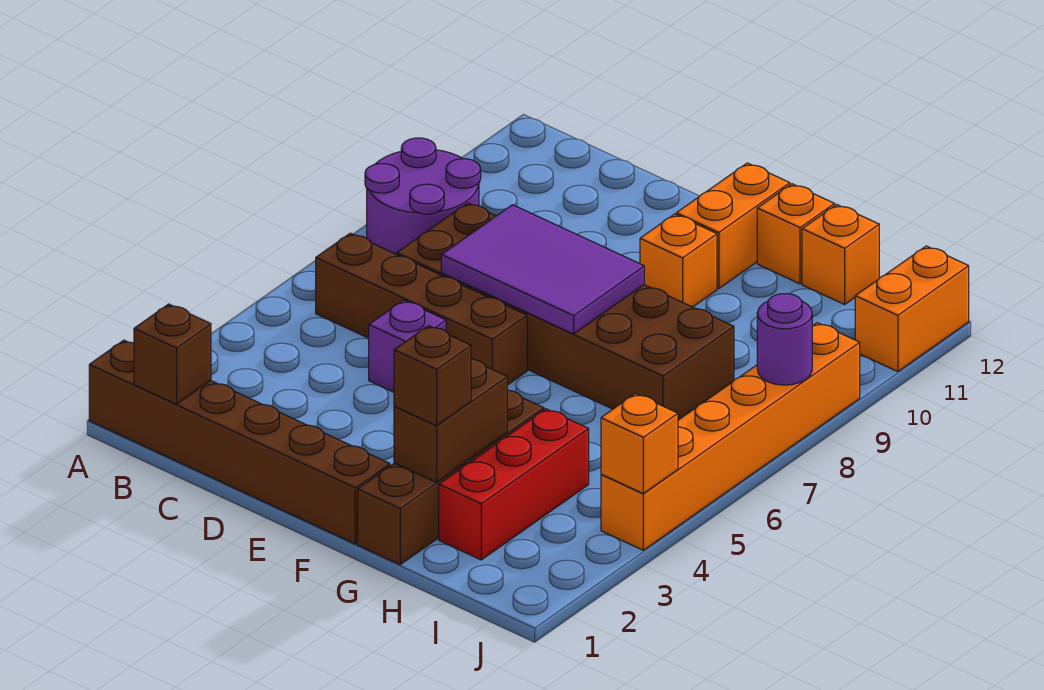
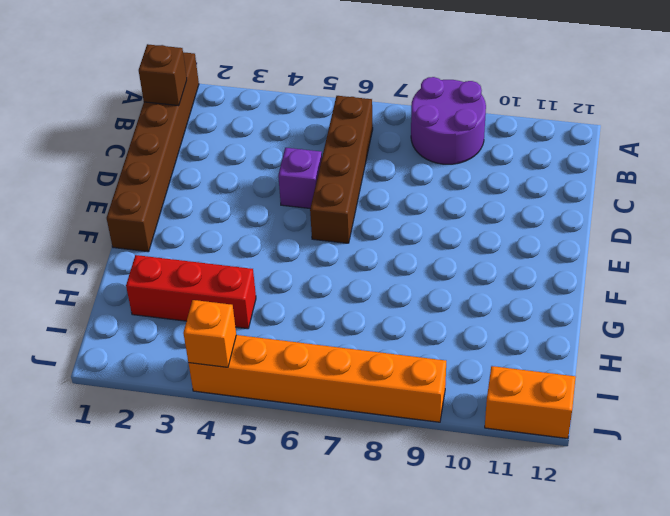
none -> brown 2x6 brick [397,203,734,420]
none -> orange 1x1 brick [640,214,717,307]
none -> orange 1x2 brick [676,163,790,289]

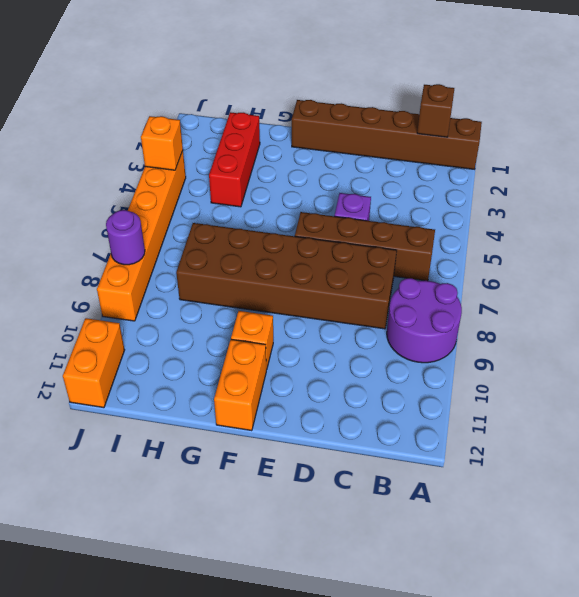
none -> brown 1x4 brick [358,390,544,565]
none -> orange 1x1 brick [757,184,835,284]
none -> orange 1x1 brick [802,205,879,304]

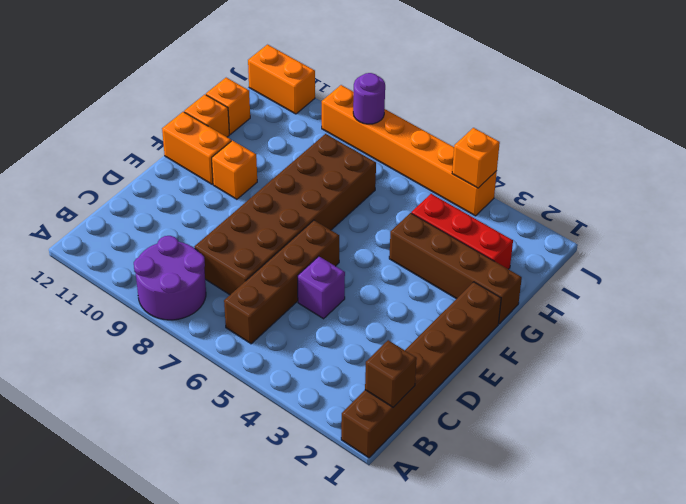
none -> purple 2x3 tile [441,205,644,334]
none -> brown 1x2 brick [394,359,507,482]
none -> brown 1x1 brick [394,326,471,426]

